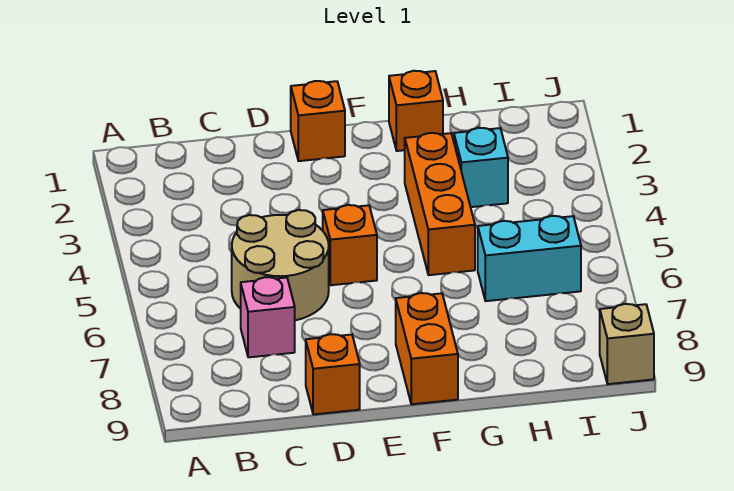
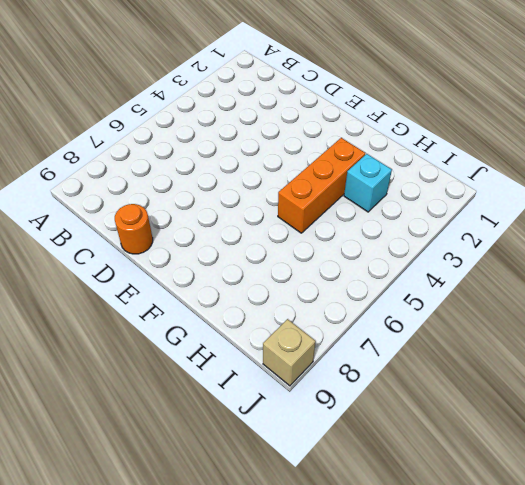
orange 1x1 round brick [115,204,153,254] -> orange 1x1 brick [306,334,360,414]
none -> tan 2x2 round brick [232,210,329,320]
none -> pink 1x1 brick [241,277,295,357]

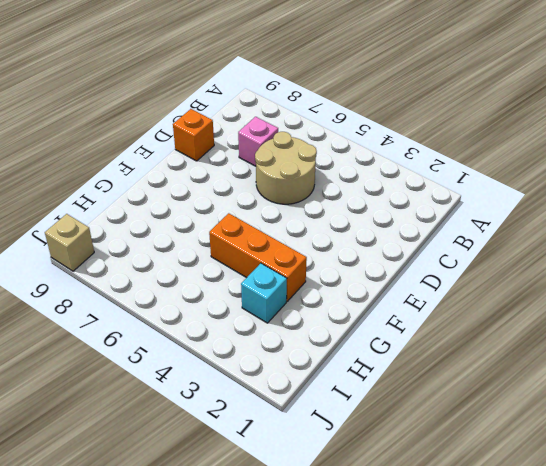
none -> orange 1x1 brick [291,81,345,161]
none -> orange 1x1 brick [323,205,377,285]

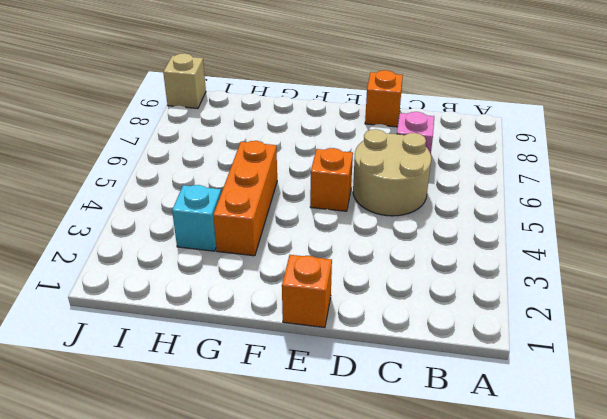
none -> orange 1x2 brick [396,293,458,404]
none -> orange 1x1 brick [389,71,443,151]

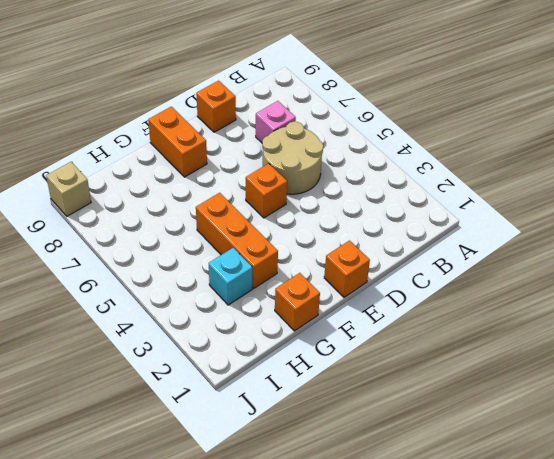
none -> cyan 1x2 brick [478,216,581,301]

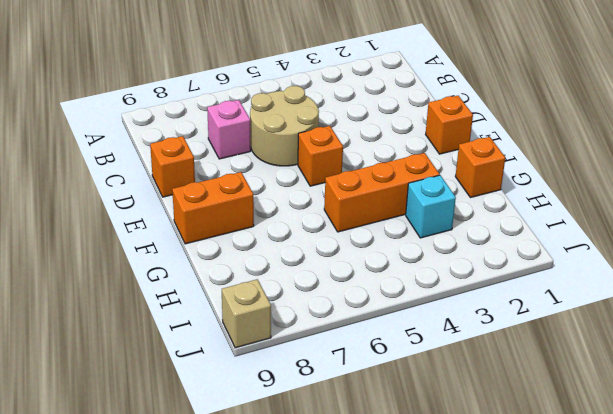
none -> cyan 1x2 brick [478,216,581,301]

